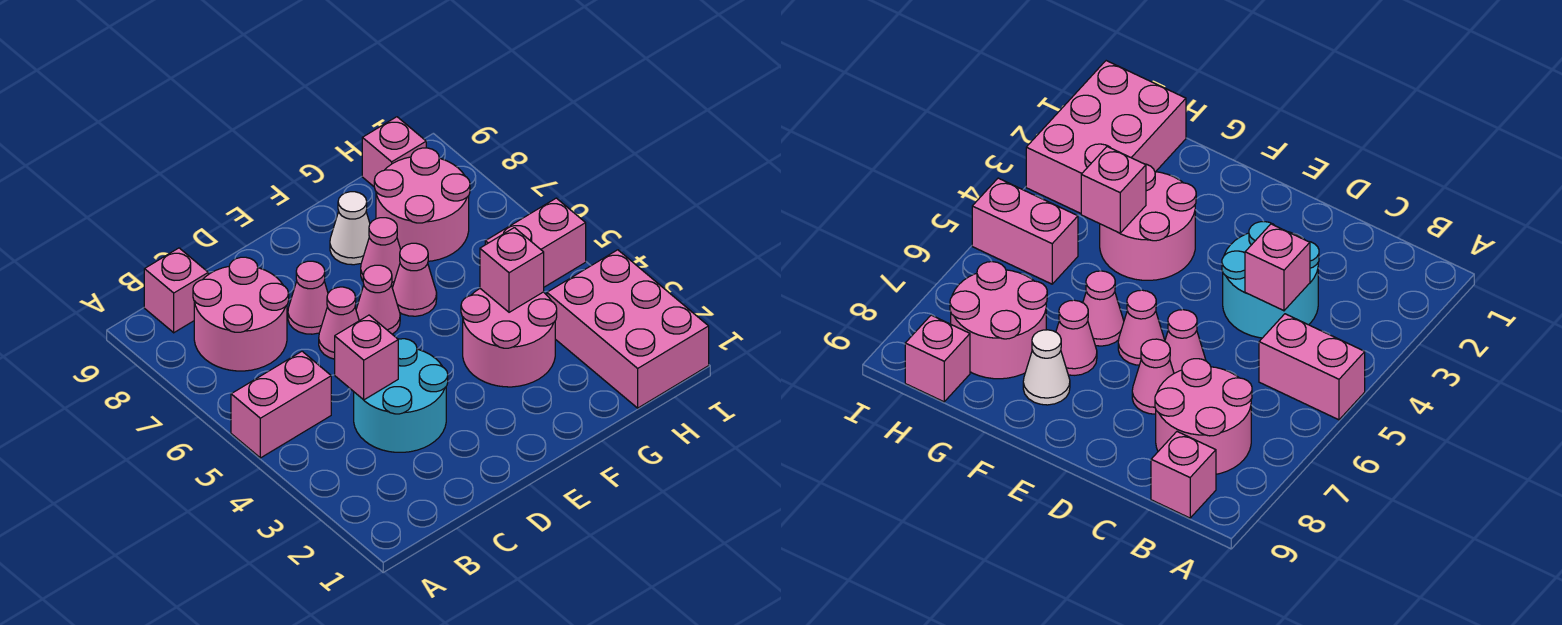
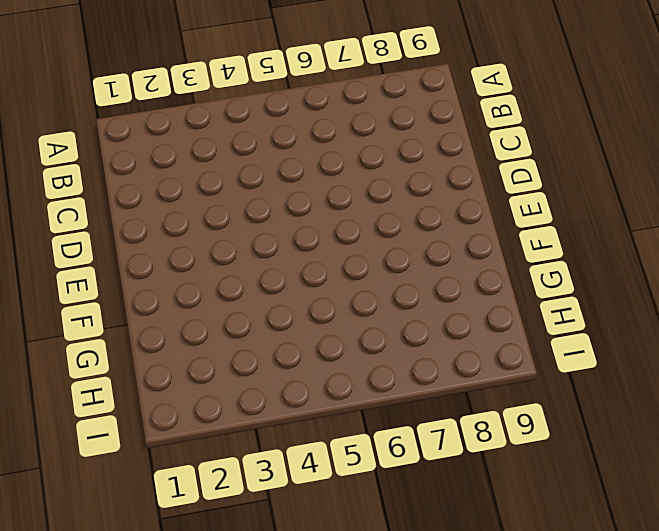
none -> pink 1x2 brick [231,351,331,458]
none -> pink 2x2 round brick [193,257,289,371]
none -> pink 1x1 brick [144,248,208,333]

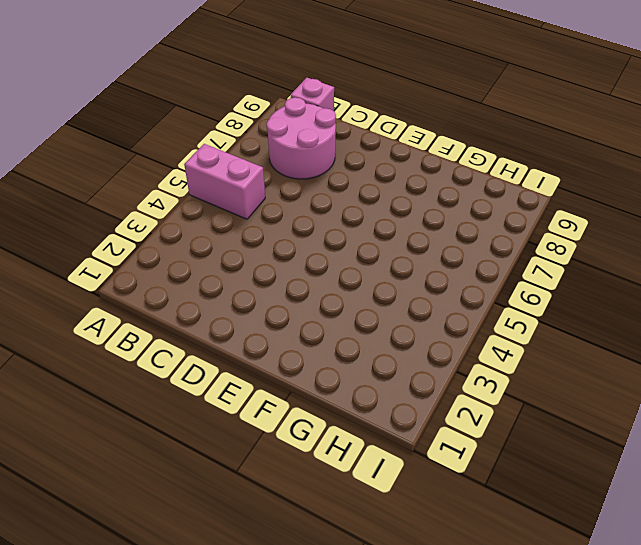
none -> cyan 2x2 round brick [354,339,448,452]
none -> pink 1x1 cone [319,287,359,359]
none -> pink 1x1 cone [288,261,328,334]

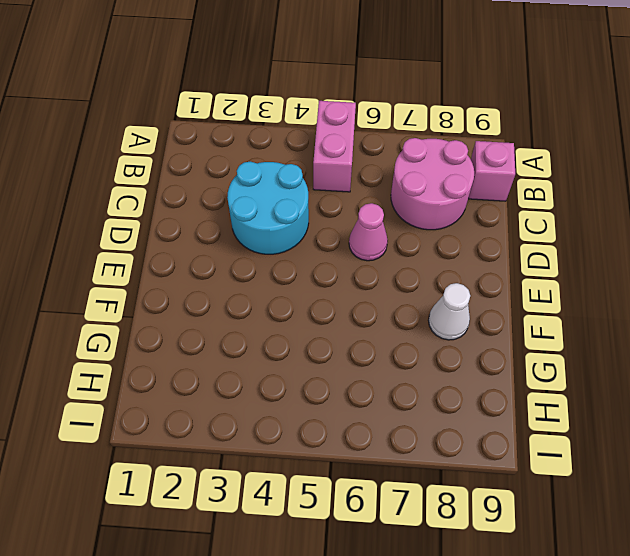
none -> pink 1x1 cone [288,261,328,334]
none -> pink 1x1 cone [356,265,400,334]
none -> pink 2x2 round brick [461,289,557,387]

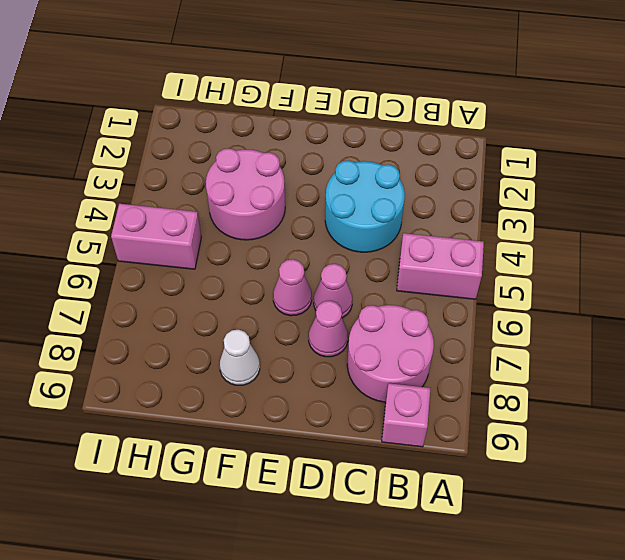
none -> pink 1x1 cone [392,243,437,316]
none -> pink 1x1 cone [361,218,401,288]
none -> pink 2x2 round brick [374,148,470,261]

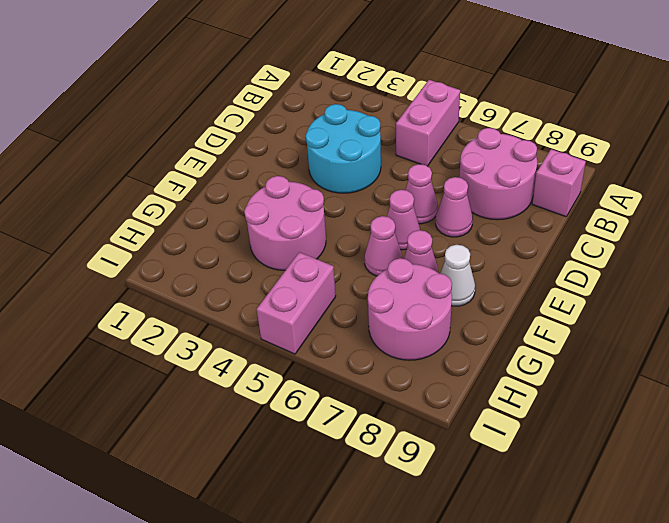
none -> pink 2x3 brick [547,250,709,408]
none -> pink 1x1 brick [362,117,426,186]
none -> pink 1x1 brick [335,315,398,400]

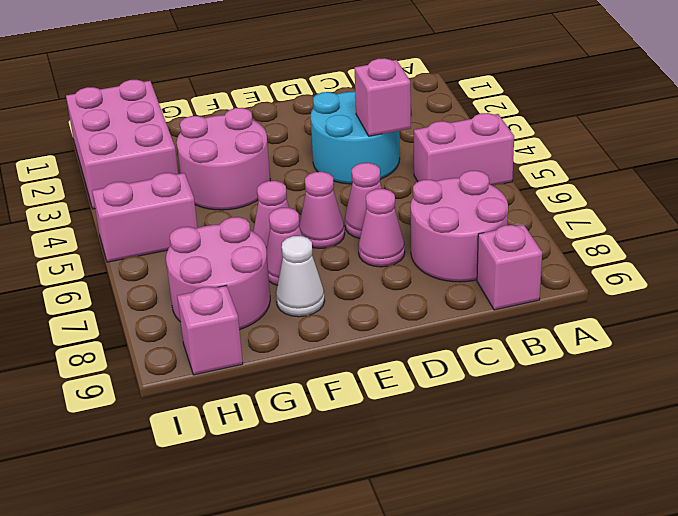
none -> pink 1x1 brick [480,228,544,312]

